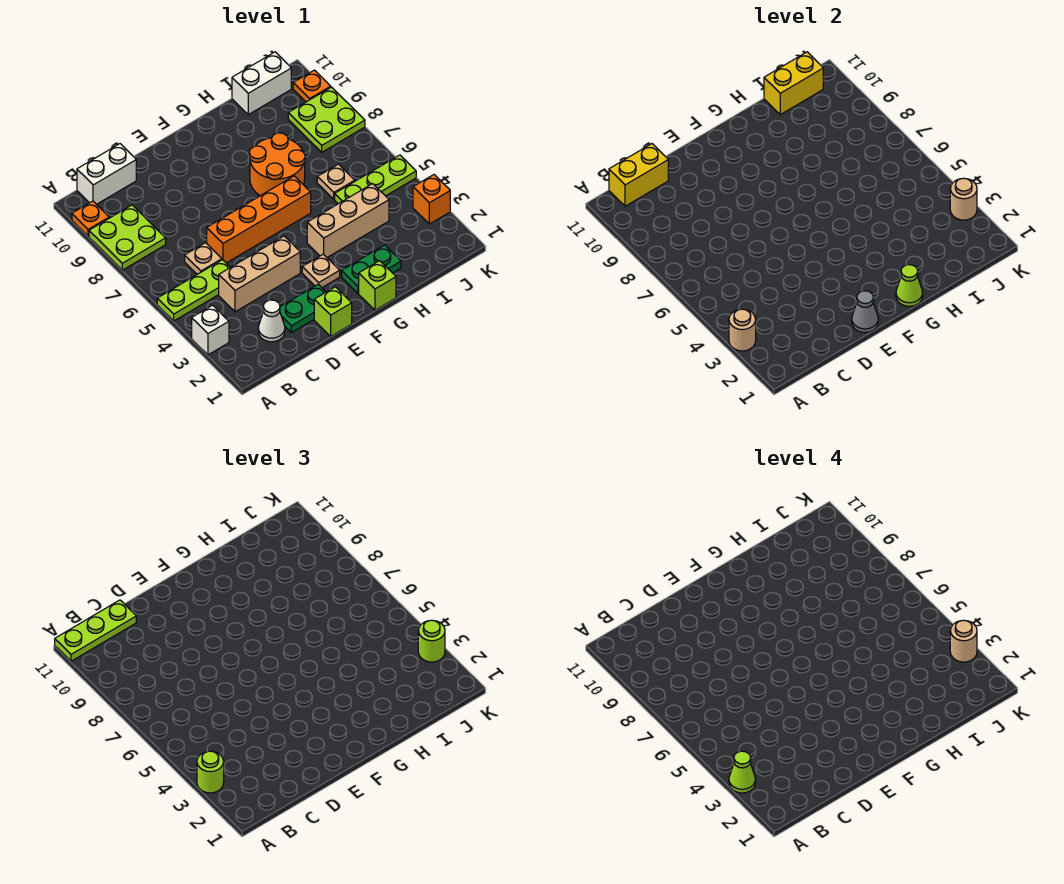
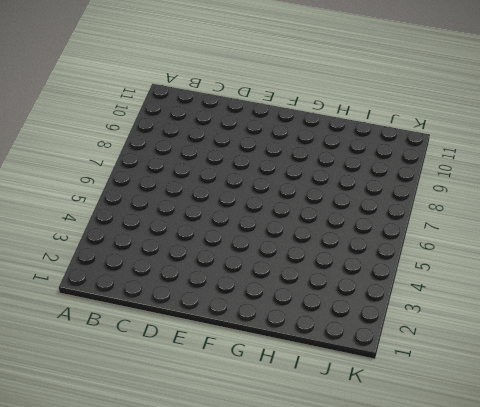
none -> white 1x1 brick [192,305,229,355]
none -> lime 1x3 plate [157,260,230,321]
none -> lime 2x2 plate [89,205,166,270]
none -> orange 1x1 plate [72,201,109,236]

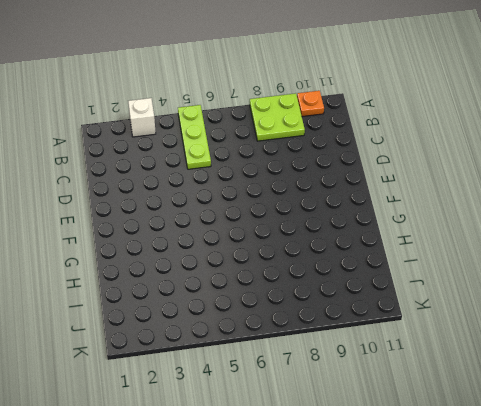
none -> white 1x2 brick [77,144,136,204]
none -> white 1x1 cone [258,300,285,342]
none -> tan 1x3 brick [219,236,300,312]
none -> tan 1x1 plate [185,243,222,274]

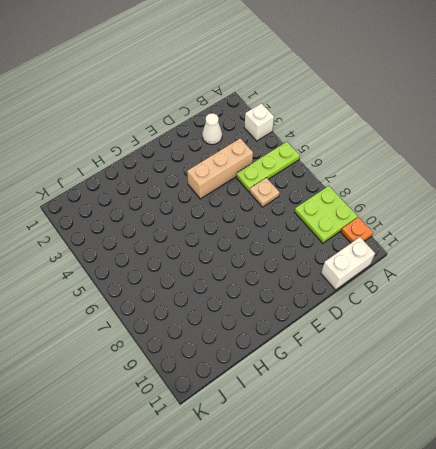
none -> green 1x2 plate [280,284,326,333]
none -> orange 1x4 brick [207,176,311,263]
none -> lime 1x1 brick [314,287,352,336]
none -> tan 1x1 plate [302,254,340,287]

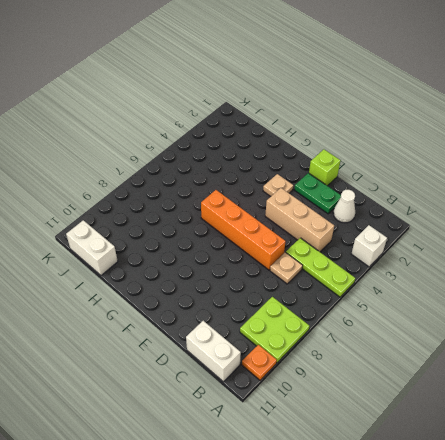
none -> lime 1x1 brick [359,261,396,310]
none -> green 1x2 plate [342,245,401,293]
none -> tan 1x3 brick [307,184,389,257]
none -> orange 2x2 round brick [249,133,305,196]

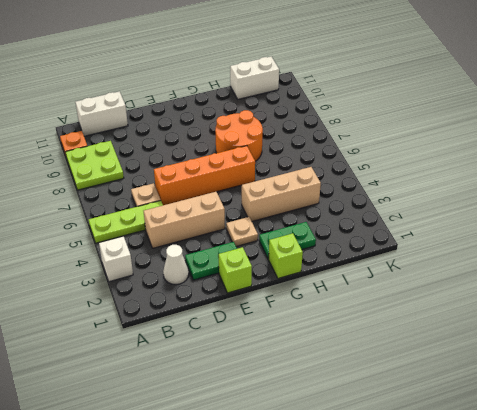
none -> lime 1x3 plate [335,155,416,204]
none -> tan 1x1 plate [317,164,355,199]
none -> lime 2x2 plate [288,87,365,152]
none -> orange 1x1 brick [413,175,450,224]

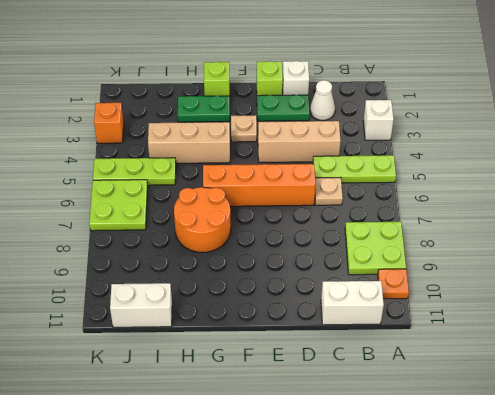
white 1x1 brick [282,61,309,95] -> none
lime 2x2 plate [89,180,148,231] -> lime 2x2 plate moved to [288,87,365,152]
none -> tan 1x1 plate [317,164,355,199]
none -> orange 1x1 plate [293,70,331,102]
none -> tan 1x1 round brick [729,309,756,351]
none -> yellow 1x2 brick [609,144,668,206]

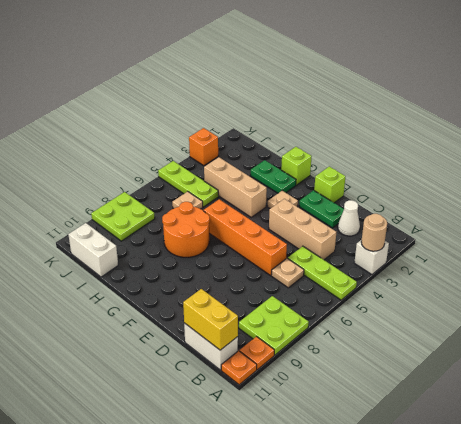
orange 1x1 plate [221,351,257,385] -> orange 1x1 plate moved to [293,70,331,102]
none -> grey 1x1 cone [852,291,878,333]
none -> lime 1x1 cone [896,265,923,306]
none -> yellow 1x2 brick [764,52,823,115]
none -> tan 1x1 round brick [950,178,977,220]

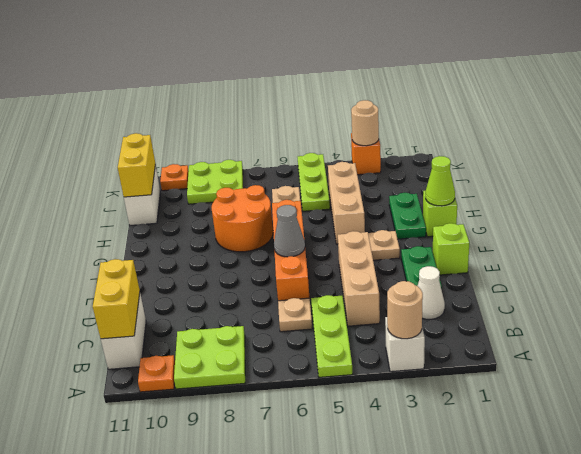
grey 1x1 cone [274,205,305,257] -> grey 1x1 cone moved to [852,291,878,333]
none -> lime 1x1 round brick [197,751,224,793]
none -> lime 1x3 plate [55,600,136,661]
none -> lime 1x1 round brick [418,620,445,662]
none -> lime 1x1 cone [729,751,756,793]

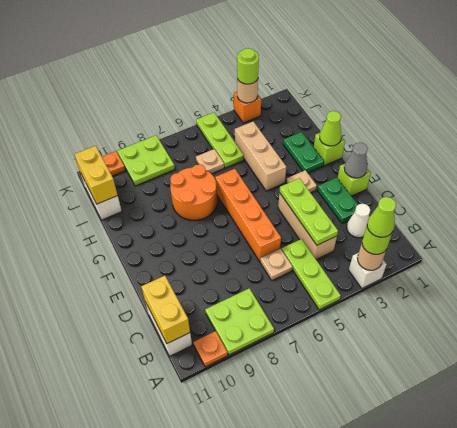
lime 1x3 plate [279,178,338,245] -> lime 1x3 plate moved to [55,600,136,661]
none -> tan 1x1 round brick [950,620,977,662]

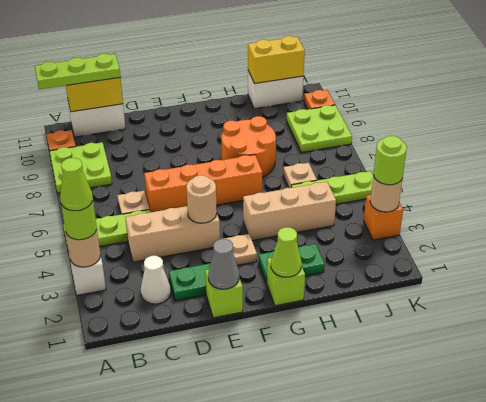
tan 1x1 round brick [186,175,217,223] -> tan 1x1 round brick moved to [950,620,977,662]

